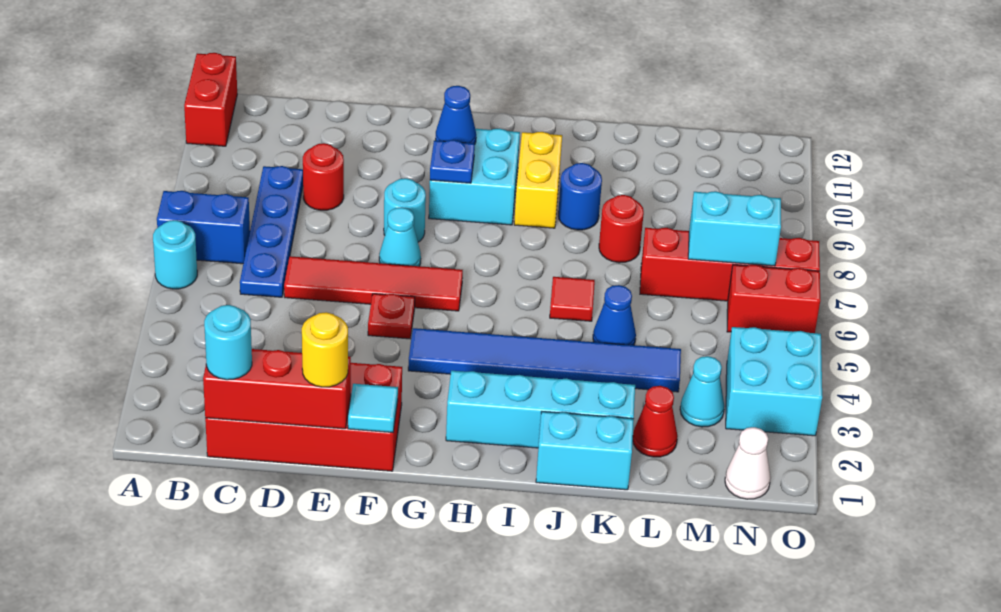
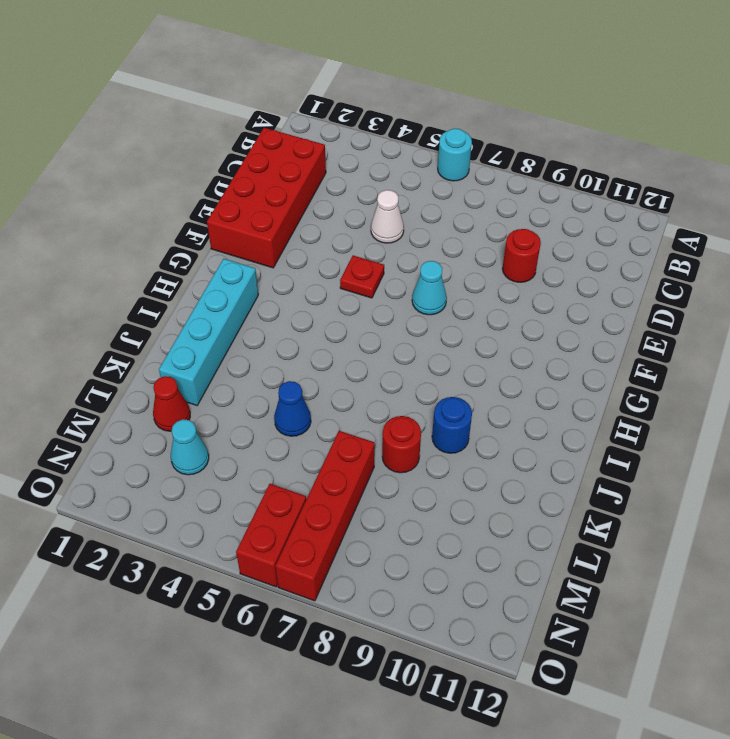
white 1x1 cone [371,190,404,243] -> white 1x1 cone moved to [725,427,771,499]
none -> blue 1x2 brick [157,191,250,264]
none -> red 1x2 brick [184,53,237,146]
none -> blue 1x4 plate [240,166,303,297]
none -> red 1x4 tile [284,256,463,311]

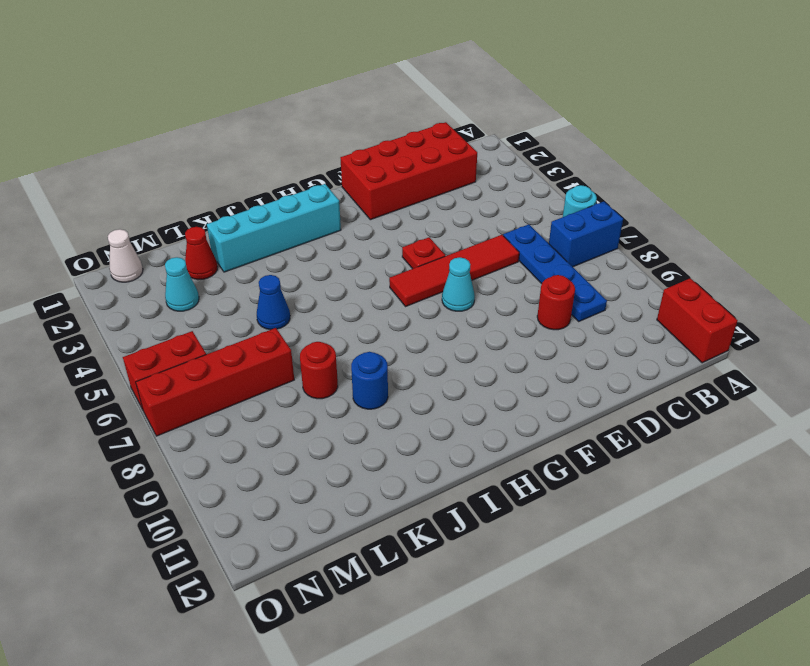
none -> cyan 1x1 round brick [384,178,426,242]
none -> blue 1x6 tile [408,328,681,392]
none -> cyan 2x2 brick [429,128,520,225]
none -> yellow 1x2 brick [514,132,562,228]

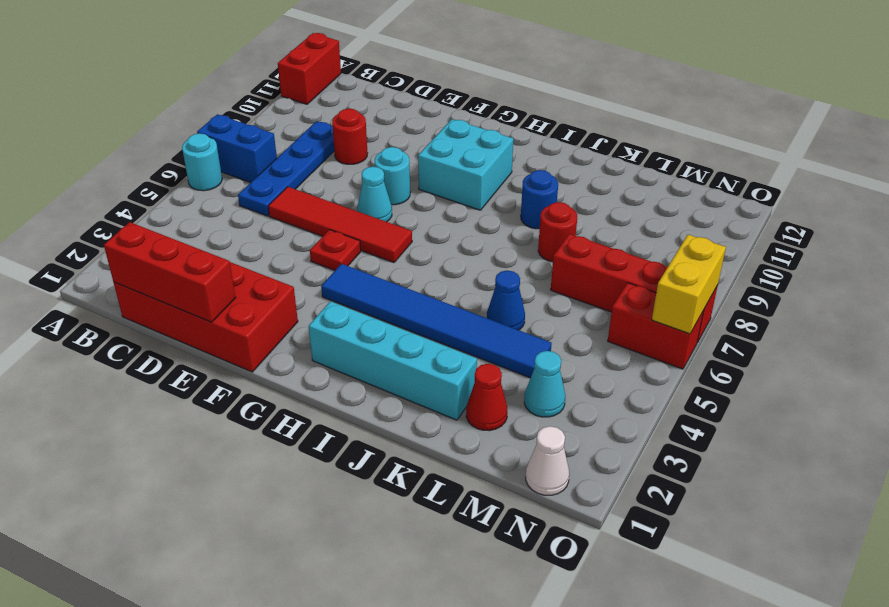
yellow 1x2 brick [652,235,726,334] -> yellow 1x2 brick moved to [514,132,562,228]
none -> cyan 1x2 brick [536,412,634,490]
none -> red 1x1 tile [550,277,595,321]
none -> cyan 2x2 brick [726,327,822,436]
none -> cyan 1x1 tile [348,384,398,433]

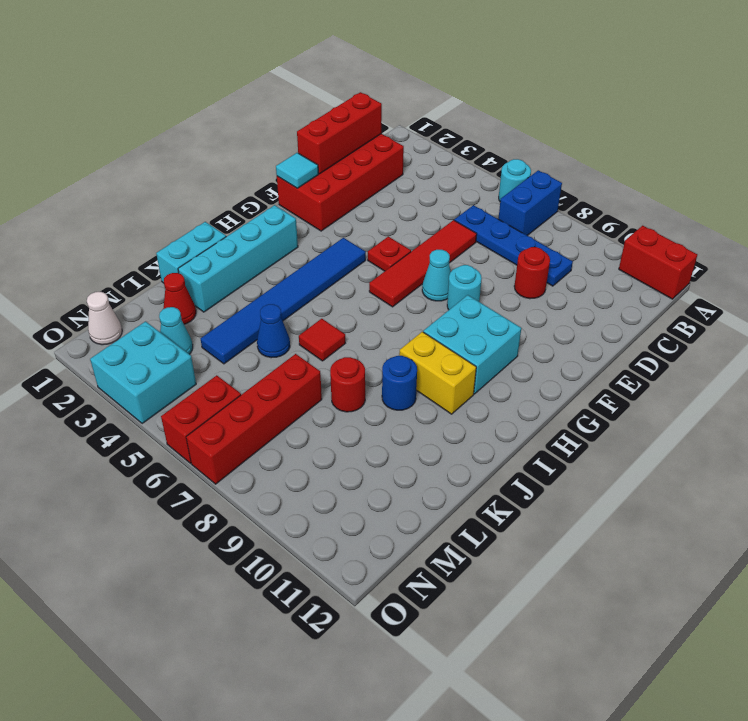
none -> blue 1x1 plate [430,140,475,183]
none -> blue 1x1 cone [435,86,476,144]
none -> cyan 1x2 brick [688,191,781,266]
none -> cyan 1x1 round brick [204,305,252,380]

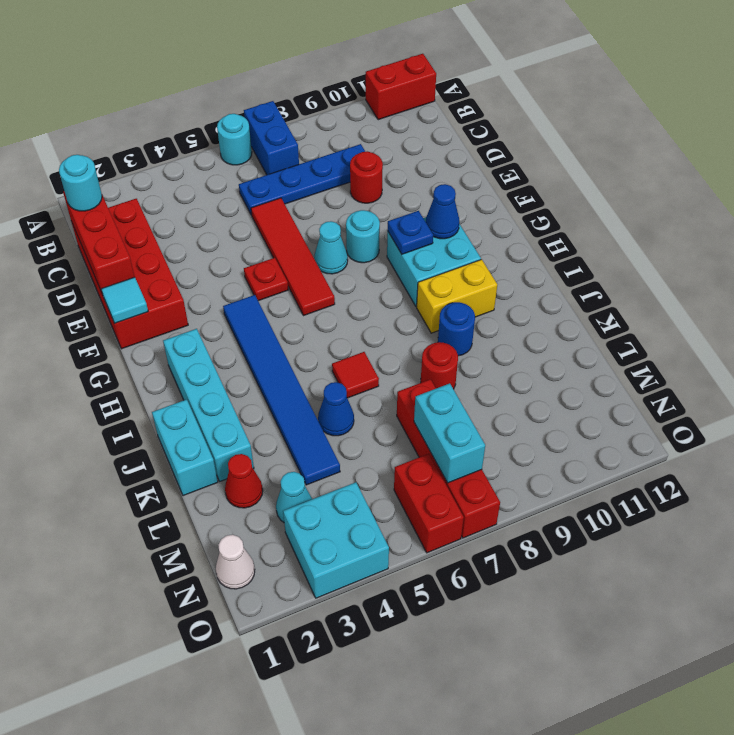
none -> yellow 1x1 round brick [302,312,348,387]

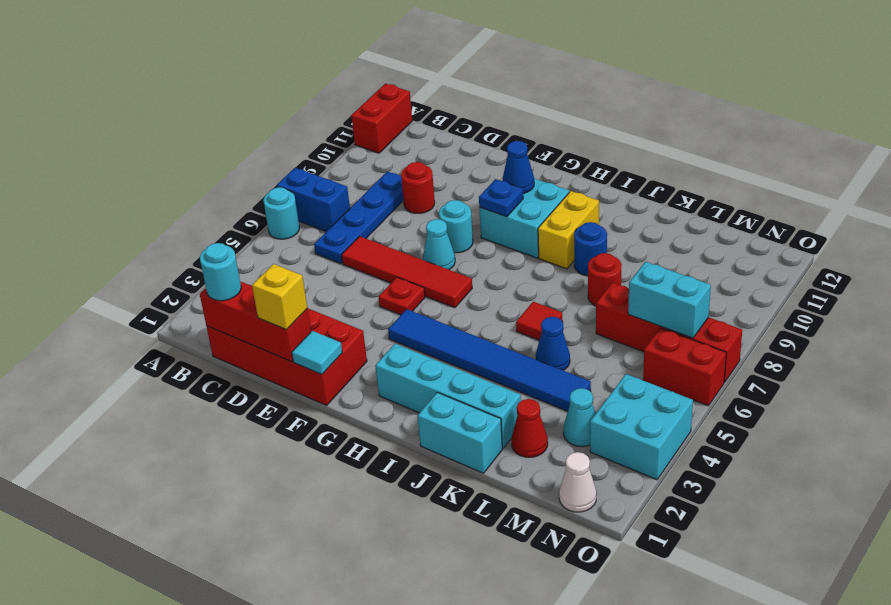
yellow 1x1 brick [252,264,307,330] -> yellow 1x1 round brick [302,312,348,387]

